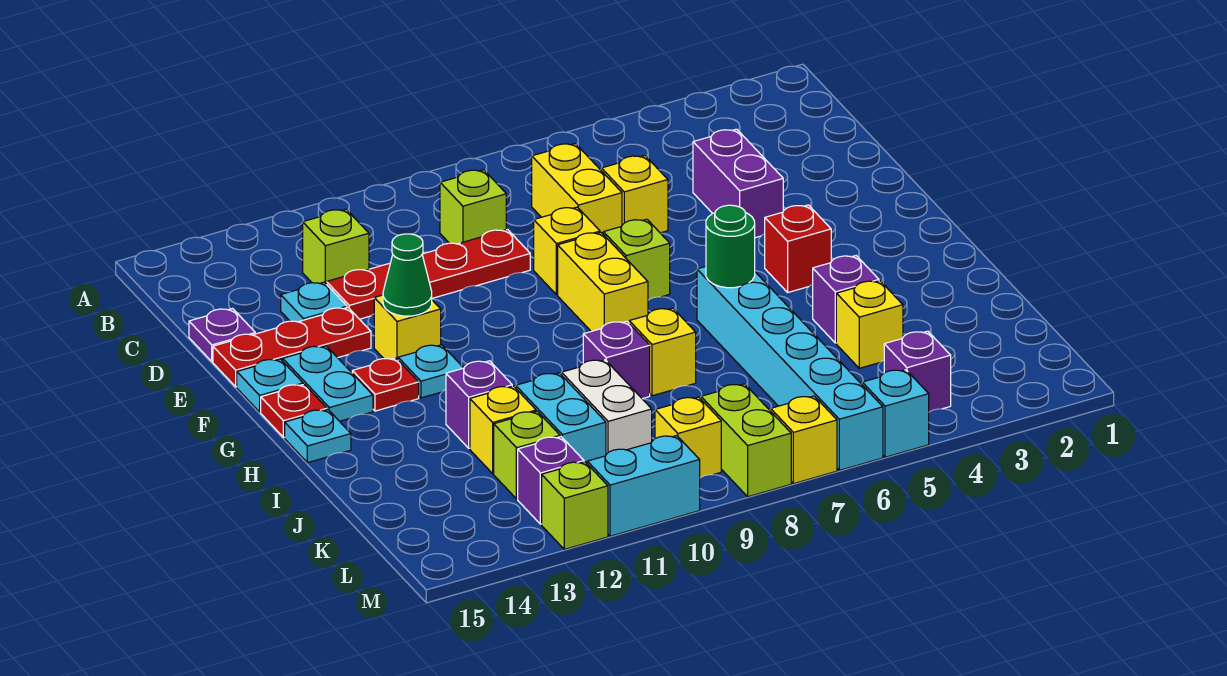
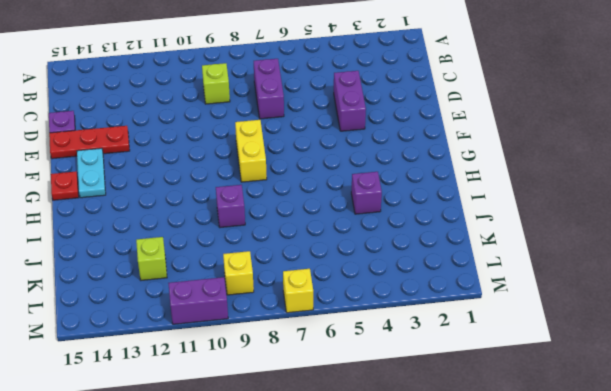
purple 1x2 brick [254,59,284,119] -> yellow 1x2 brick [532,144,622,234]
purple 1x2 brick [168,277,228,324] -> cyan 1x2 brick [587,436,700,536]
none -> lime 1x1 brick [303,209,369,284]
none -> yellow 1x1 brick [601,156,668,233]
none -> red 1x4 plate [327,230,530,319]
none -> cyan 1x1 plate [281,282,347,322]

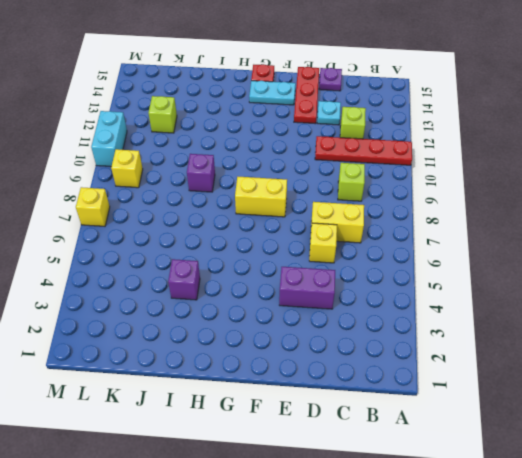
red 1x4 plate [315,136,412,165] -> red 1x4 plate turned to [327,230,530,319]
none -> yellow 1x1 brick [534,207,600,295]
none -> lime 1x1 brick [603,219,670,300]
none -> yellow 1x1 brick [374,295,441,360]
none -> cyan 1x1 plate [237,359,303,412]

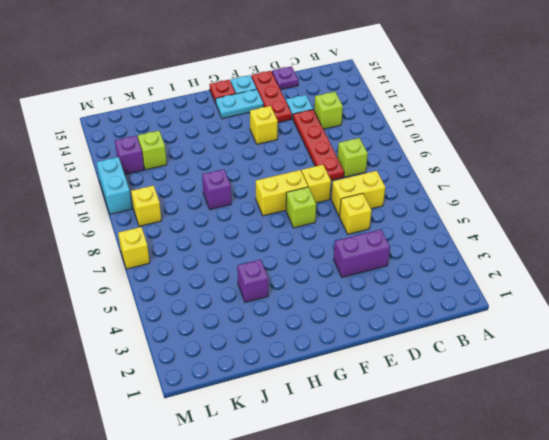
none -> red 1x1 brick [765,205,831,292]
none -> cyan 1x1 plate [398,345,463,398]
none -> red 1x1 plate [352,358,419,411]
none -> cyan 1x6 brick [697,267,883,470]

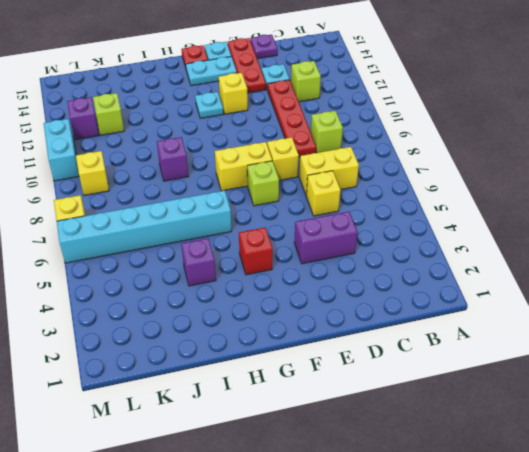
none -> red 1x1 plate [352,358,419,411]
none -> cyan 1x1 plate [285,410,351,463]
none -> yellow 1x1 brick [629,308,696,396]
none -> purple 1x1 brick [446,361,512,448]

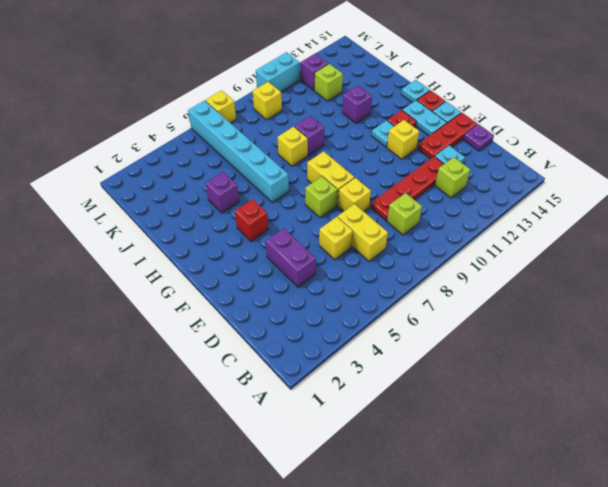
none -> yellow 1x1 brick [836,281,903,368]
none -> white 1x2 brick [562,360,652,454]
none -> cyan 1x2 brick [516,373,606,463]
none -> yellow 1x1 brick [470,386,536,474]

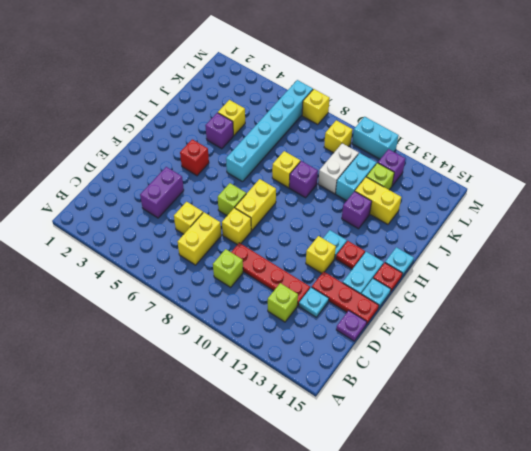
yellow 1x2 brick [355,177,401,224] -> yellow 1x1 brick [470,386,536,474]
none -> purple 1x1 brick [884,331,951,412]
none -> lime 1x2 brick [701,384,791,497]
none -> cyan 1x1 brick [862,370,929,457]
none -> lime 1x1 brick [542,462,608,549]

